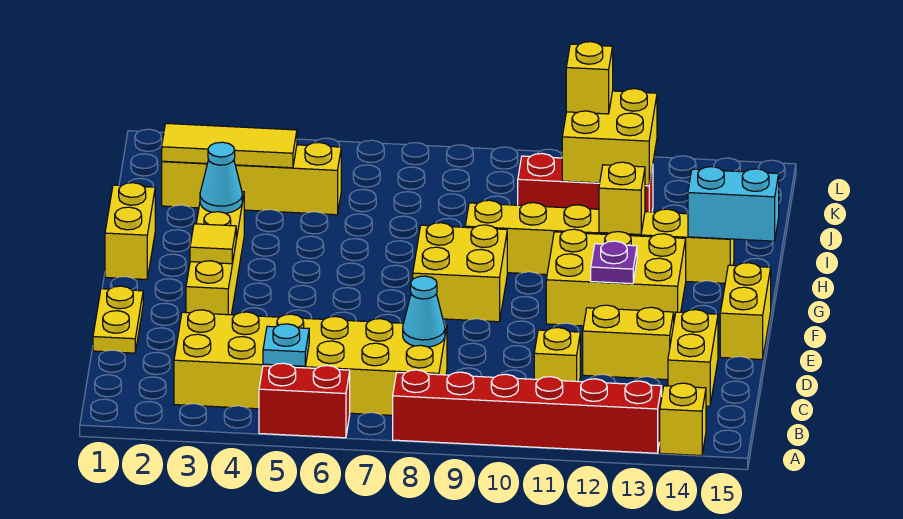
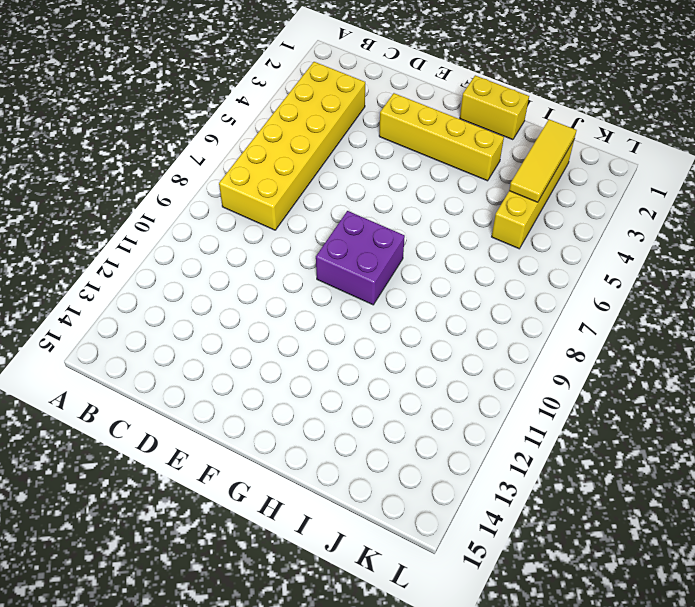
purple 2x2 brick [316,211,405,305] -> yellow 2x2 brick [413,223,507,322]
none -> red 1x2 brick [259,363,350,438]
none -> red 1x6 brick [393,370,662,453]
none -> yellow 1x1 brick [660,383,706,455]

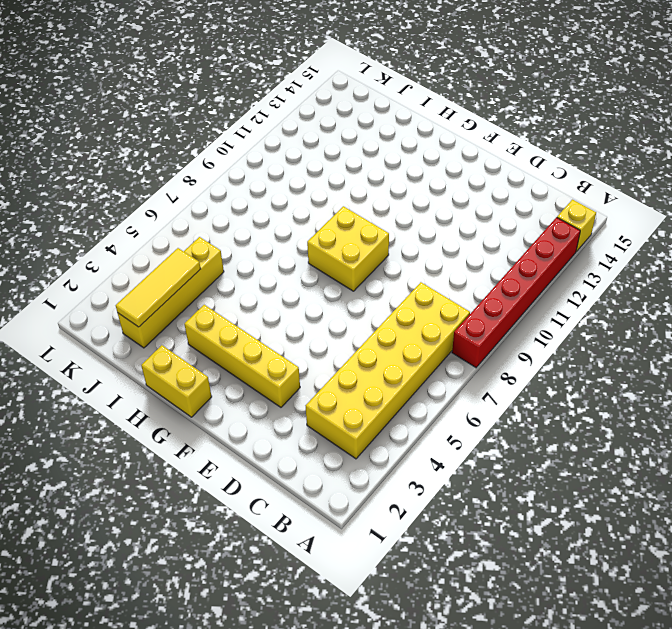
none -> red 1x2 brick [259,363,350,438]
none -> yellow 1x1 brick [534,328,580,382]
none -> yellow 1x2 brick [668,310,718,406]

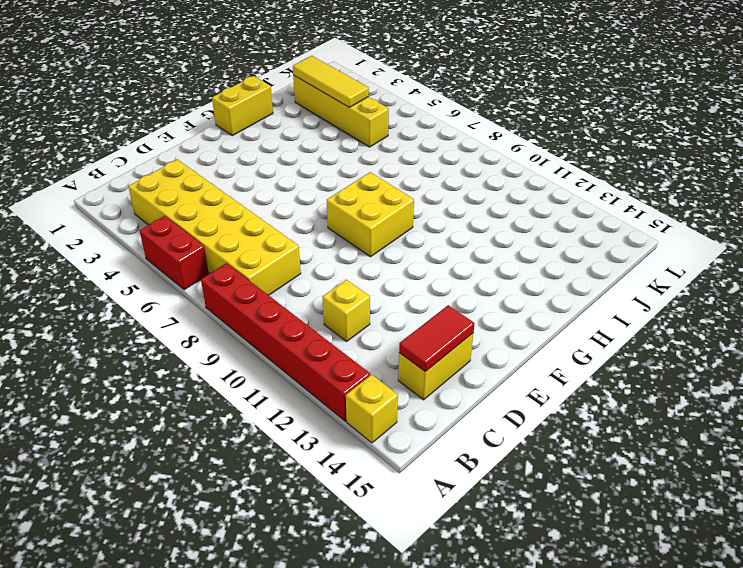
red 1x2 tile [399,305,475,372] -> none
none -> yellow 1x2 plate [93,286,143,353]
none -> yellow 1x2 brick [583,305,674,380]
none -> yellow 1x4 brick [186,192,244,315]

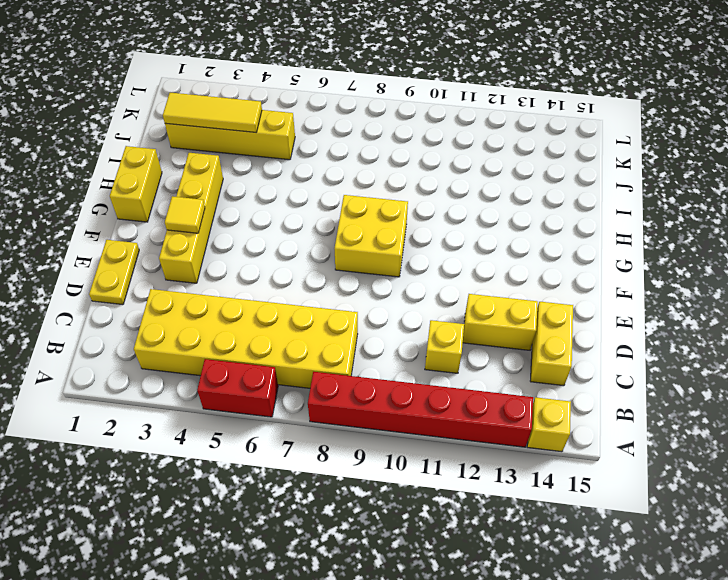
none -> yellow 1x2 brick [720,263,771,360]
none -> yellow 2x3 brick [546,229,686,326]
none -> yellow 1x6 brick [465,200,734,283]

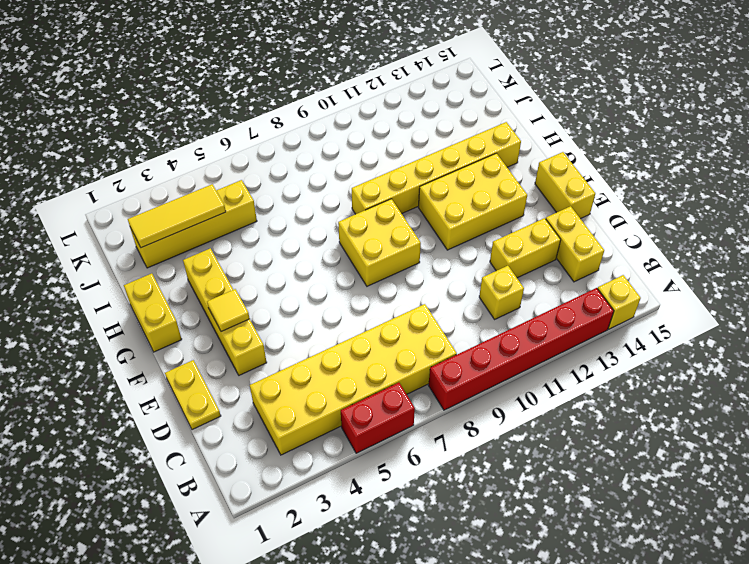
none -> red 1x3 brick [518,154,653,212]
none -> cyan 1x1 plate [263,324,309,366]
none -> cyan 1x1 cone [403,276,445,347]

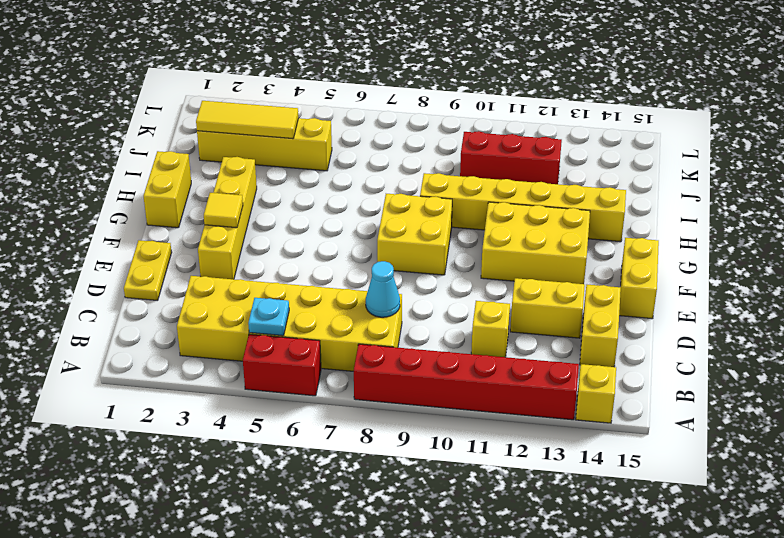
none -> purple 1x1 plate [591,241,637,284]
none -> cyan 1x1 cone [200,142,242,213]
none -> yellow 1x1 brick [599,162,645,235]

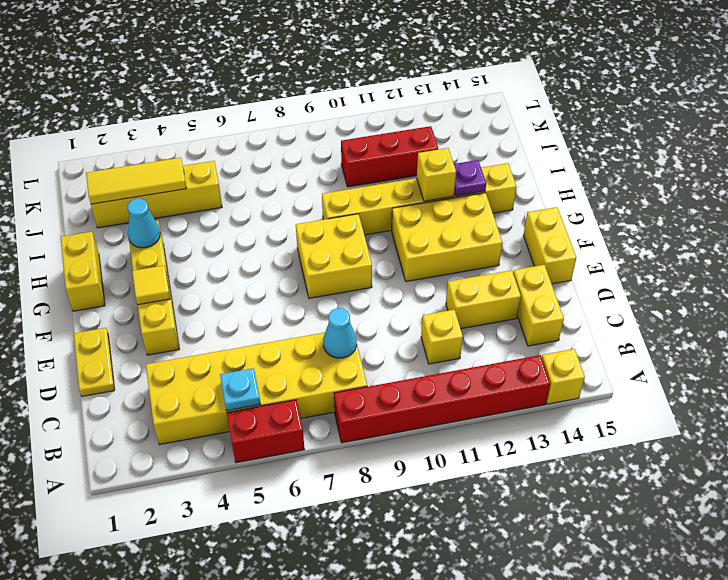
purple 1x1 plate [454,160,486,196] -> purple 1x1 plate moved to [591,241,637,284]
none -> cyan 1x2 brick [688,167,779,241]
none -> yellow 2x2 brick [562,89,657,185]
none -> yellow 1x1 brick [566,42,613,114]

